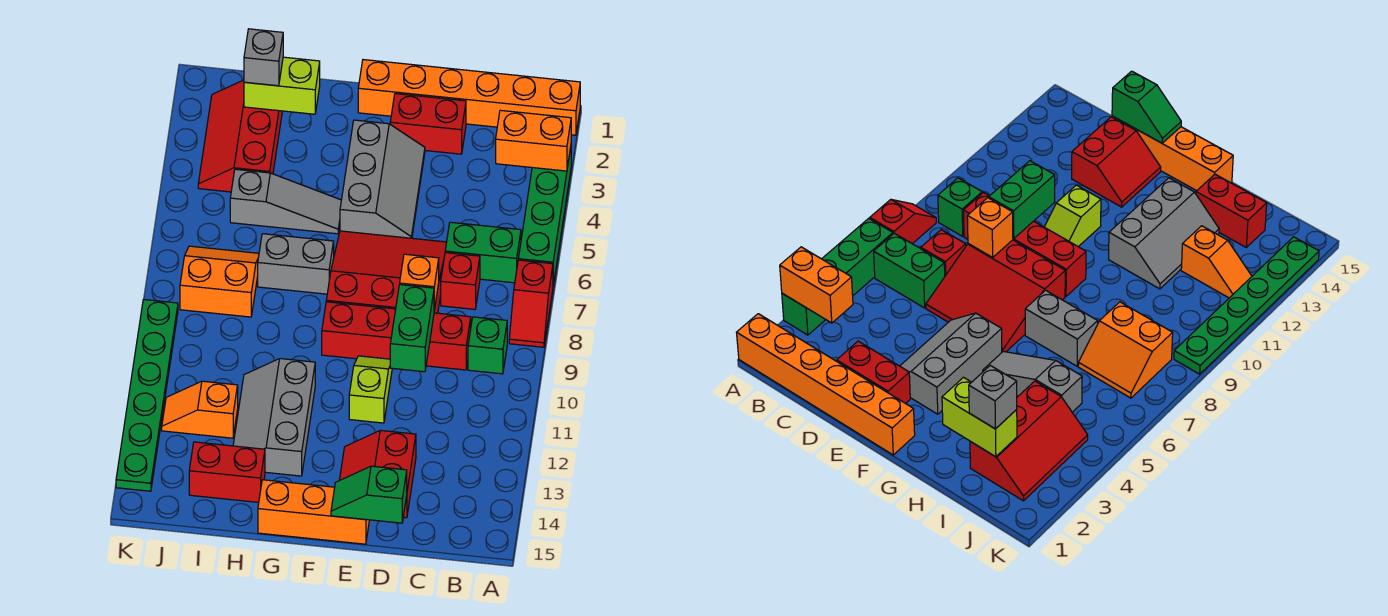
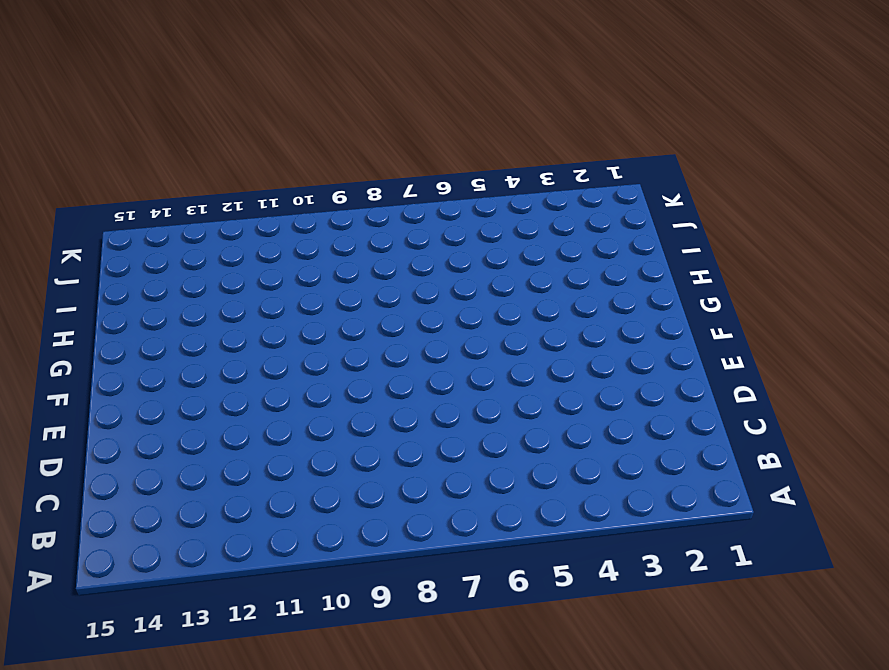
none -> orange 1x6 brick [358,60,580,135]
none -> green 1x4 brick [518,148,571,285]
none -> red 1x2 slope [509,260,553,347]

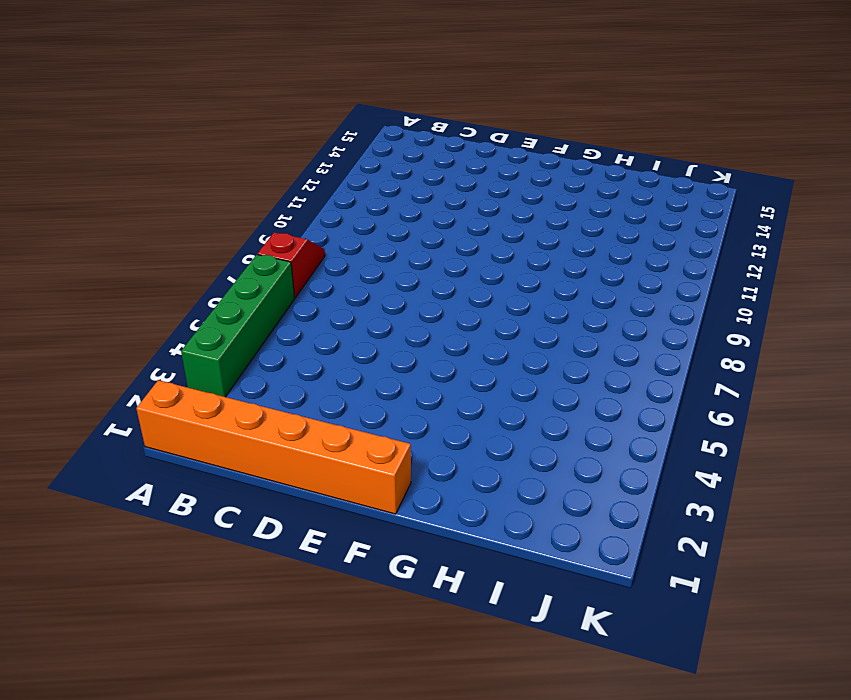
none -> green 1x2 brick [445,222,521,283]
none -> green 1x1 brick [468,317,507,374]
none -> red 1x1 brick [441,253,480,309]

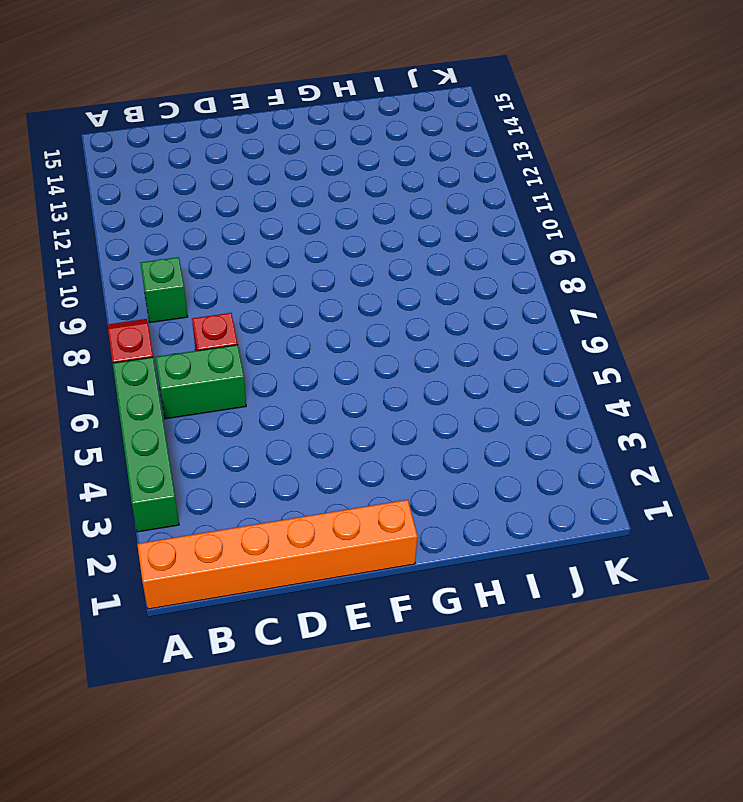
none -> red 1x4 brick [322,302,471,370]
none -> red 1x2 brick [390,94,466,154]
none -> red 3x3 slope [326,231,447,313]

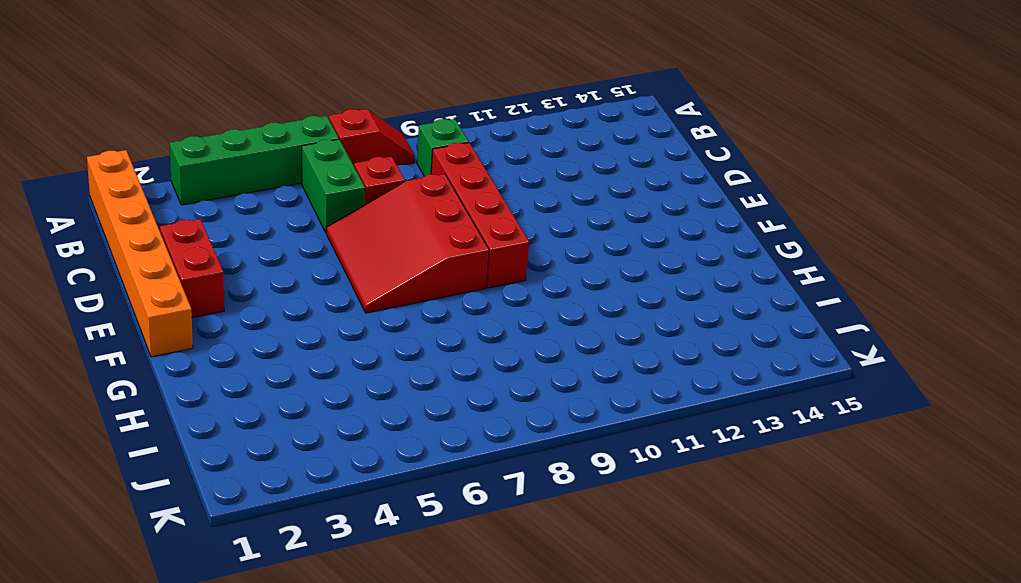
none -> red 2x2 slope [340,430,416,518]
none -> grey 2x3 slope [340,120,425,238]
none -> lime 1x2 slope [349,356,392,423]

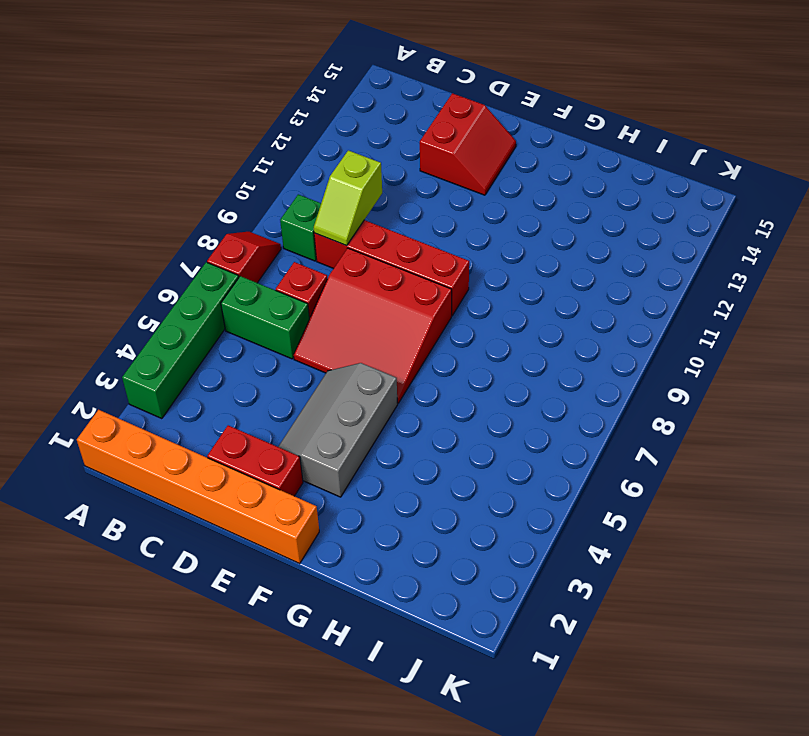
lime 1x2 slope [314,150,382,246] -> lime 1x2 slope moved to [349,356,392,423]
none -> orange 1x3 brick [258,480,369,544]
none -> grey 1x3 slope [230,169,341,234]
none -> grey 1x2 brick [258,234,334,294]

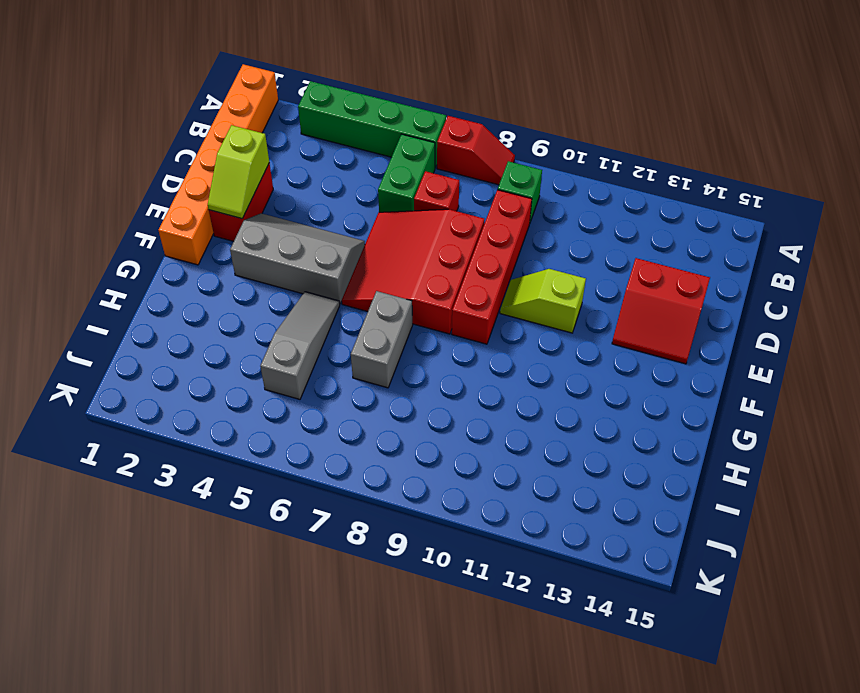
lime 1x2 slope [208,125,269,219] -> none
none -> orange 1x3 brick [258,480,369,544]
none -> grey 2x3 slope [233,359,315,476]
none -> red 1x2 brick [189,442,265,502]

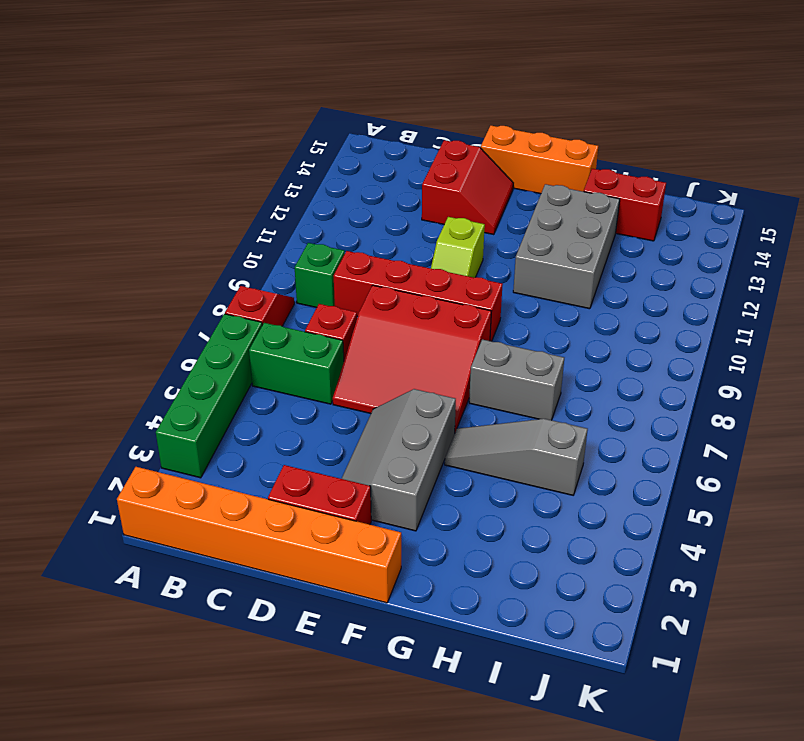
grey 2x3 brick [513,184,620,309] -> grey 2x3 slope [233,359,315,476]
none -> red 2x3 slope [198,80,282,192]
none -> orange 2x2 slope [180,246,259,317]
none -> orange 1x2 slope [162,381,238,438]

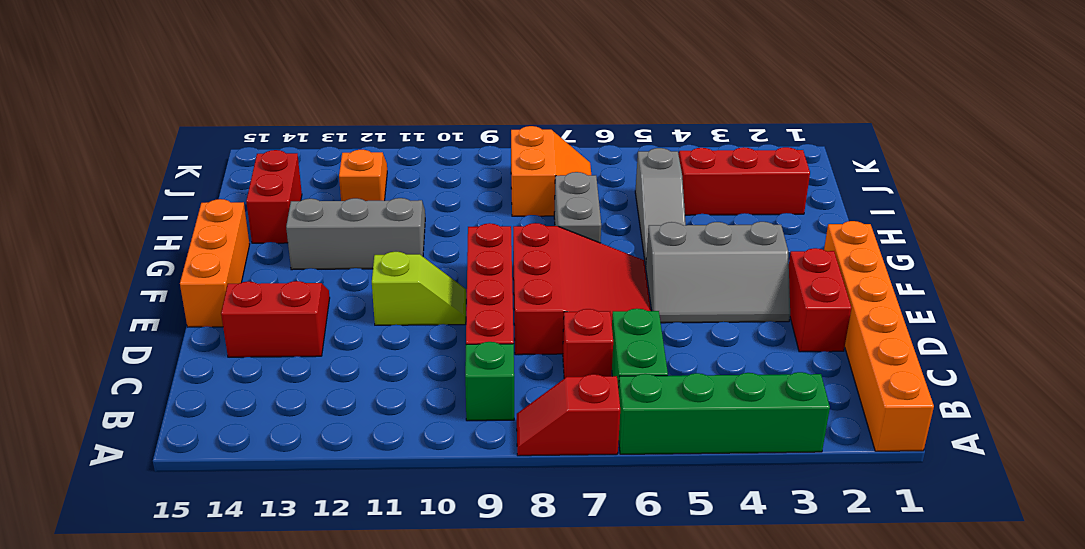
none -> green 1x6 plate [116,299,178,491]
none -> orange 1x2 brick [496,110,571,171]
none -> orange 1x1 brick [400,254,439,310]

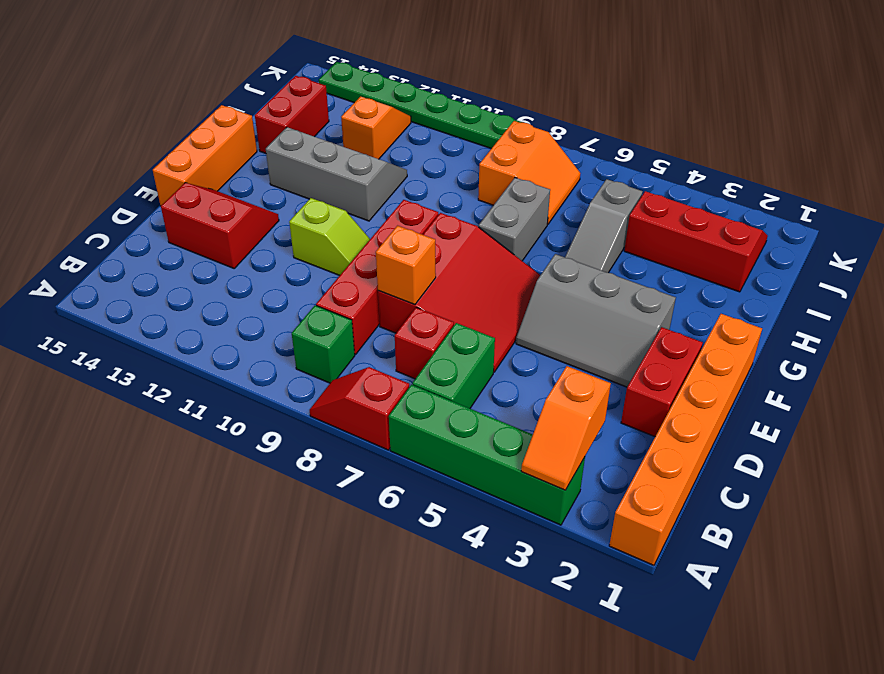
orange 1x2 slope [521,366,611,490] -> orange 1x2 brick [496,110,571,171]
none -> green 1x2 brick [390,285,434,372]
none -> green 1x2 slope [331,466,407,523]
none -> lime 1x2 brick [244,57,320,114]

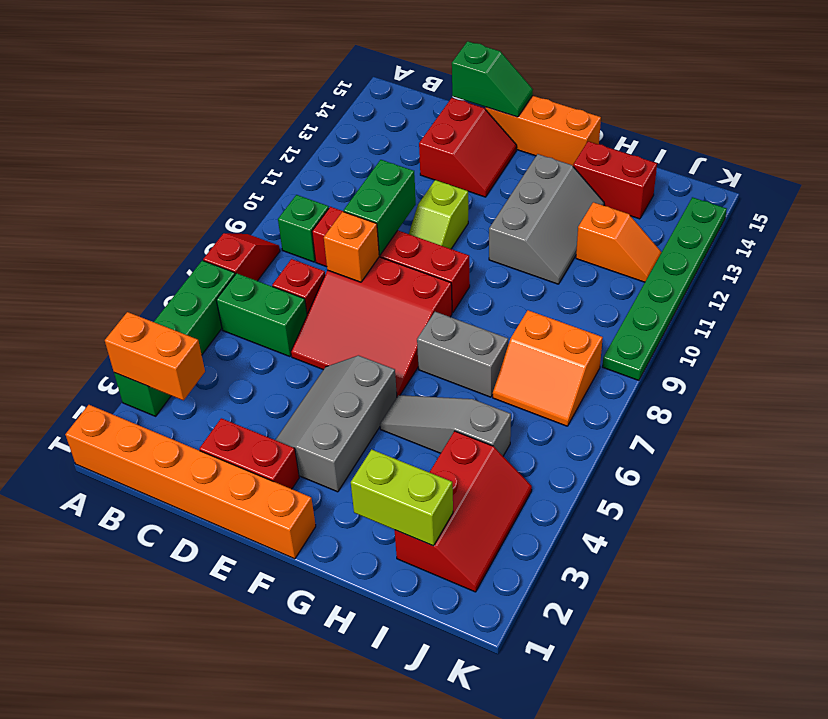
none -> grey 1x1 brick [244,29,283,86]

